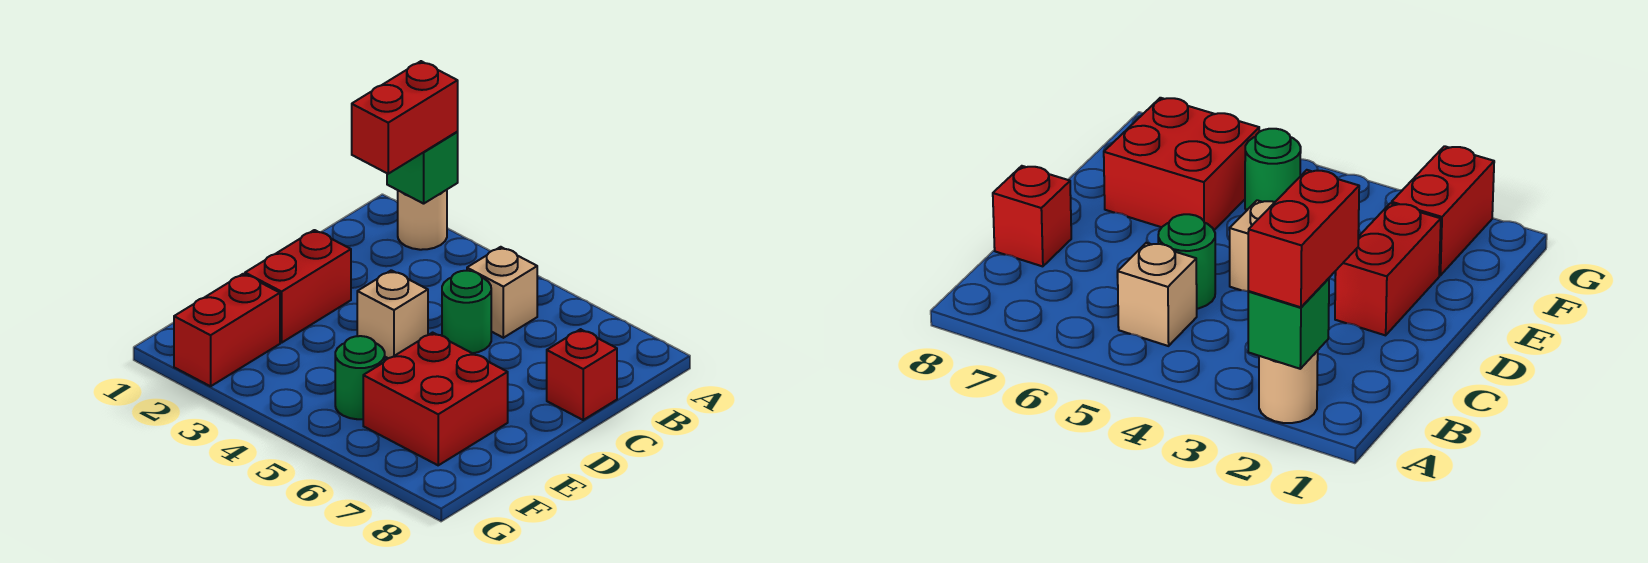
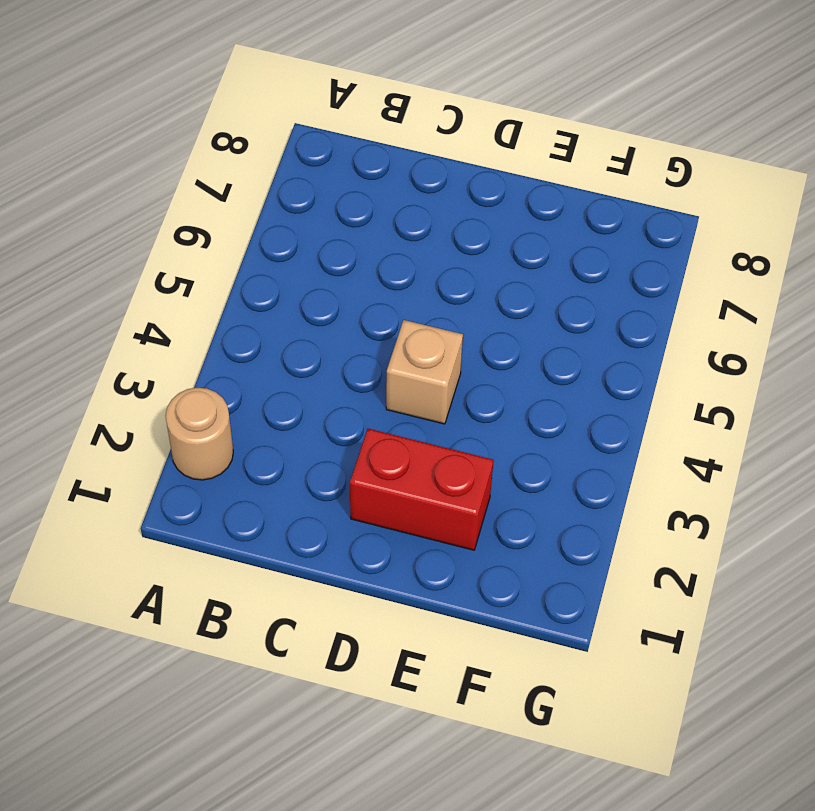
none -> tan 1x1 brick [467,247,537,338]
none -> green 1x1 round brick [442,271,491,353]

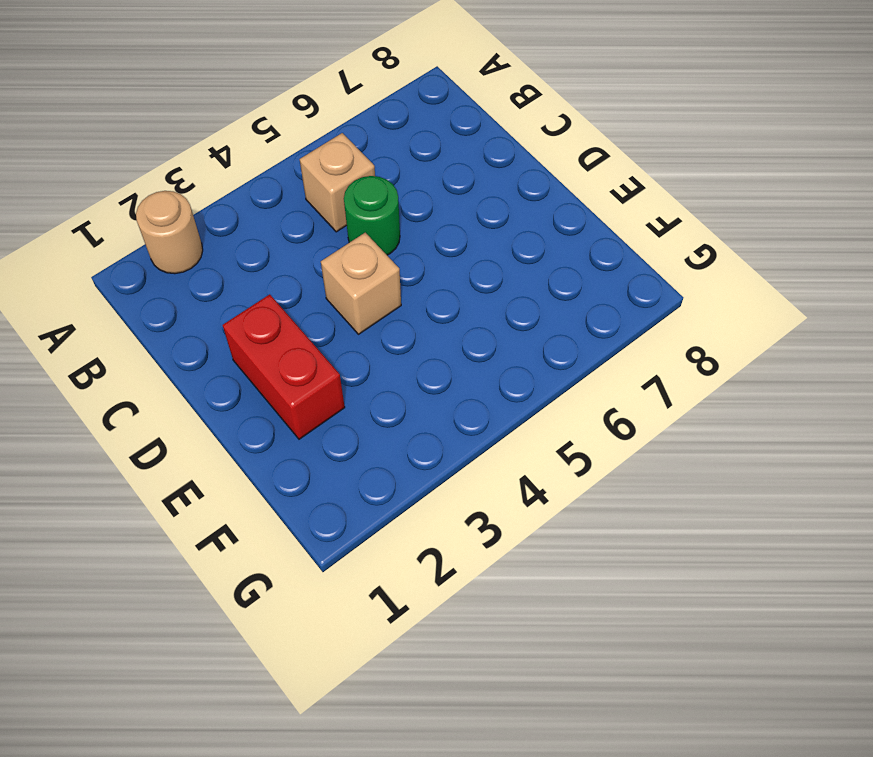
none -> red 1x1 brick [547,329,617,420]
none -> red 2x2 brick [363,333,508,465]

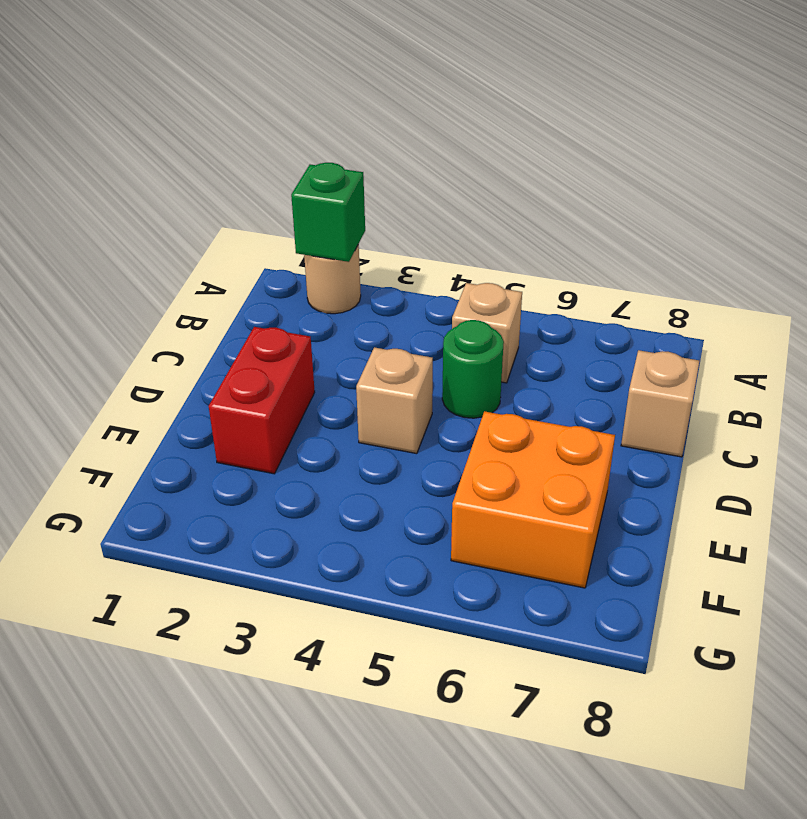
tan 1x1 brick [621,350,699,457] -> red 1x1 brick [547,329,617,420]
orange 2x2 brick [451,411,615,588] -> red 2x2 brick [363,333,508,465]
none -> red 1x2 brick [174,274,280,386]
none -> green 1x1 round brick [335,336,385,419]

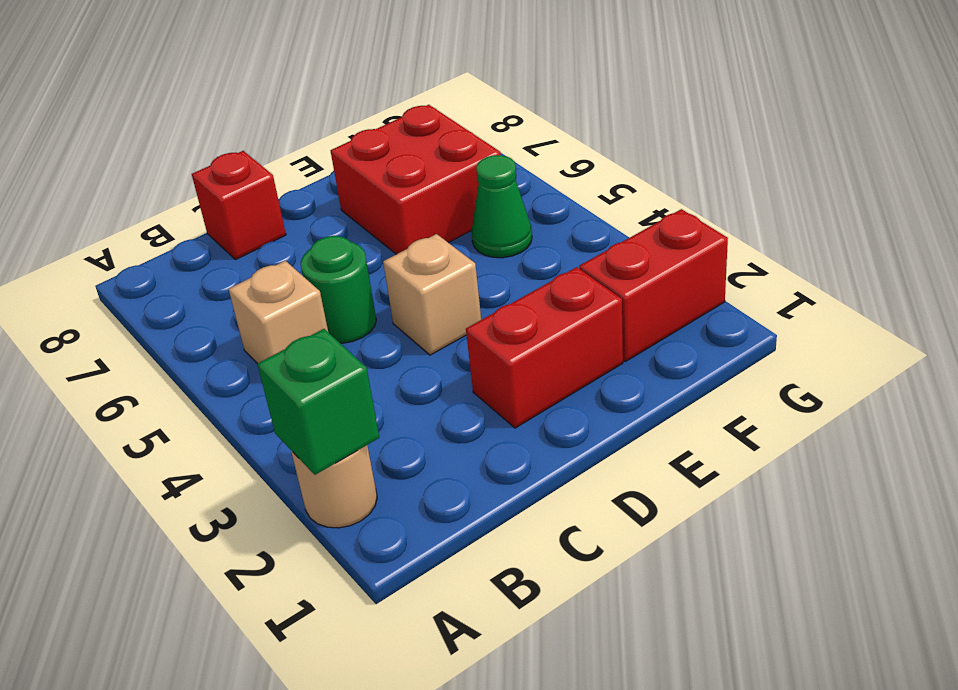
green 1x1 cone [471,155,532,258] -> green 1x1 round brick [335,336,385,419]
none -> red 1x2 brick [352,61,458,174]

